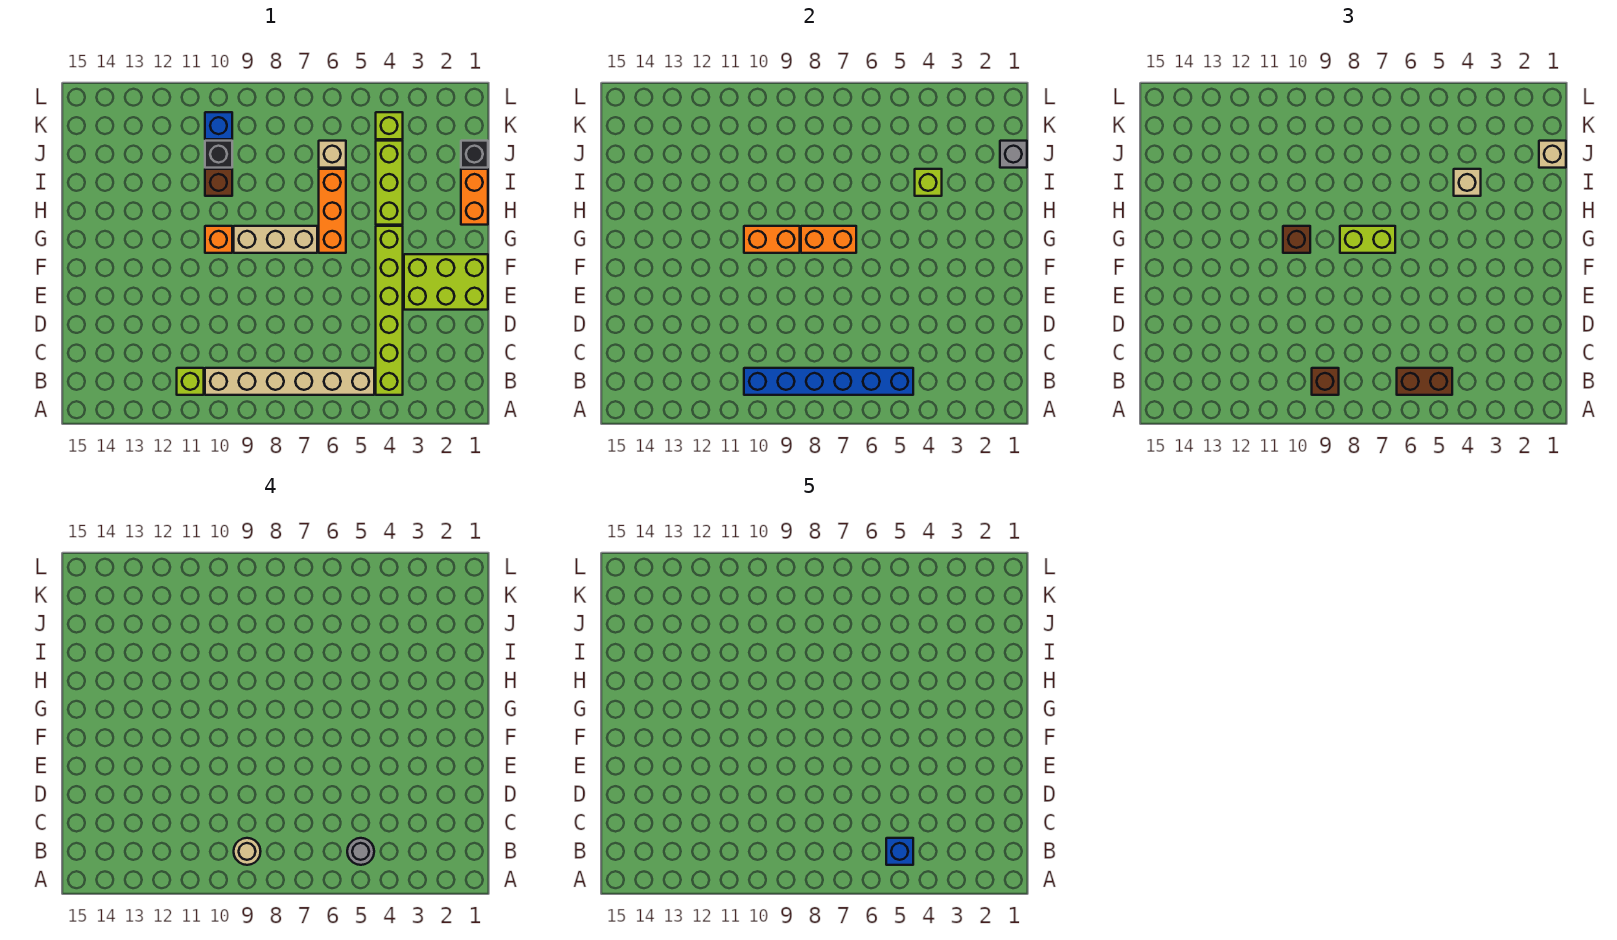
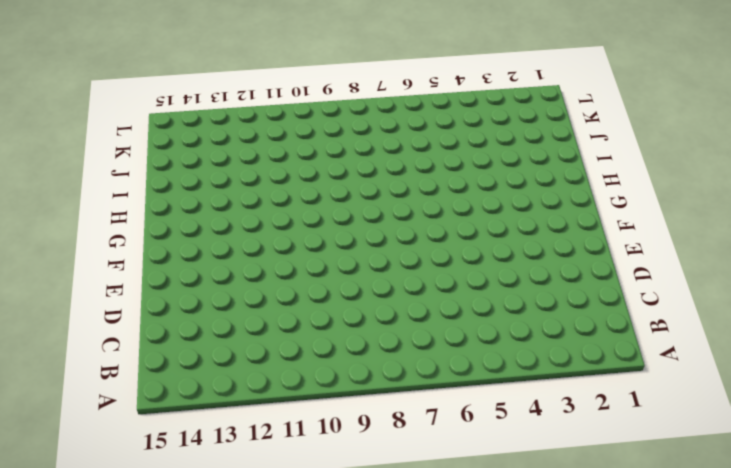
none -> lime 1x6 brick [376,226,403,395]
none -> tan 1x6 brick [205,368,374,395]
none -> lime 1x1 brick [177,368,204,395]

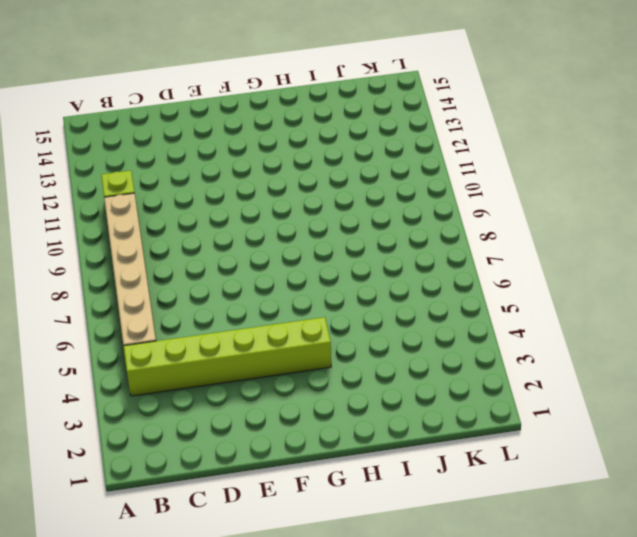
none -> lime 2x3 brick [404,254,488,310]
none -> orange 1x3 brick [319,169,346,253]
none -> tan 1x3 brick [234,226,317,253]

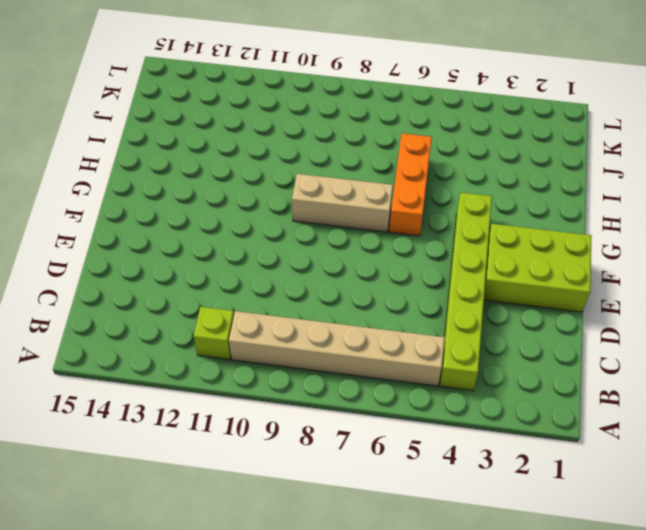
none -> orange 1x1 brick [205,226,232,253]
none -> orange 1x2 brick [461,169,488,225]
none -> lime 1x3 brick [376,141,403,225]

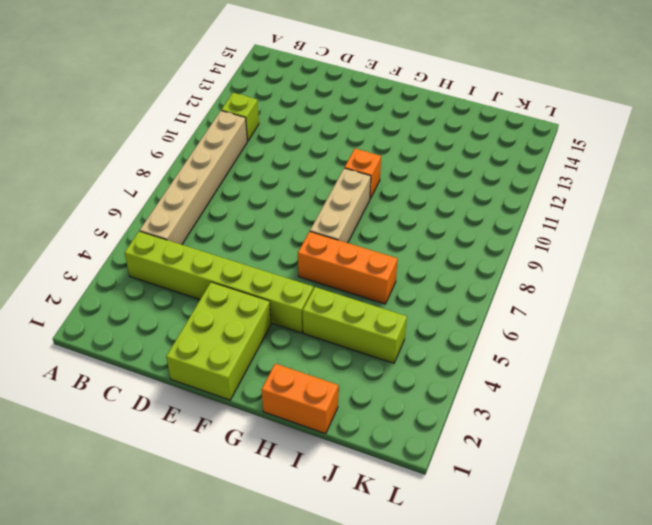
none -> brown 1x1 brick [205,169,232,196]
none -> black 1x1 brick [461,141,488,168]
none -> tan 1x1 brick [319,141,346,168]

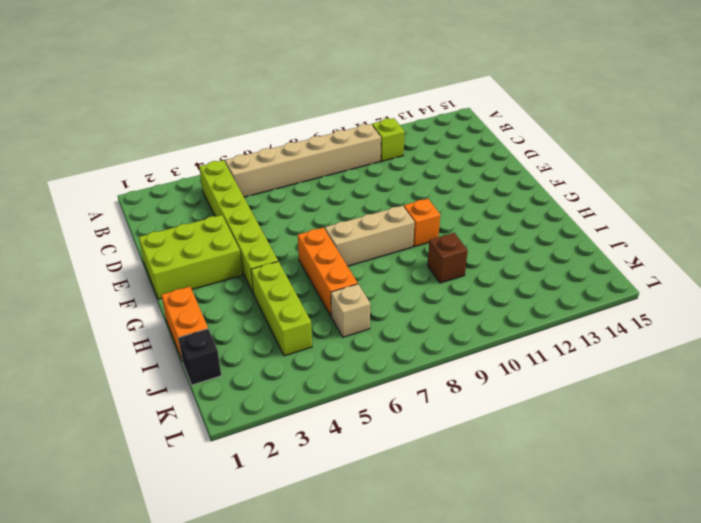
none -> black 1x1 brick [205,141,232,168]
none -> lime 1x1 brick [376,112,403,139]
none -> blue 1x1 brick [205,112,232,139]

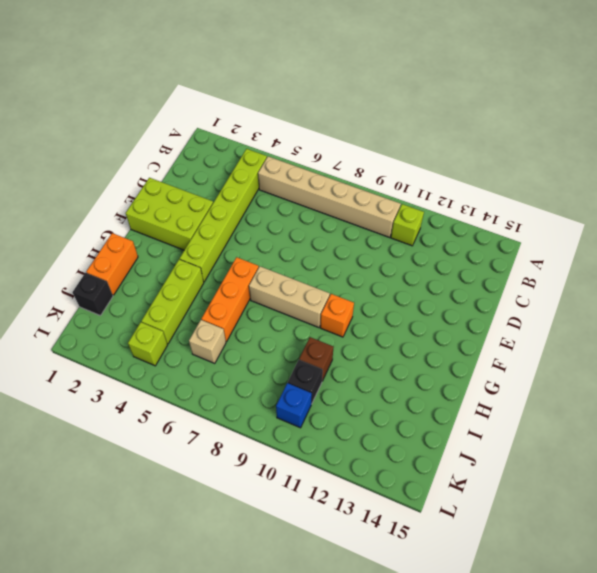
none -> blue 1x6 brick [744,368,913,395]
none -> orange 1x2 brick [801,226,856,253]
none -> orange 1x2 brick [744,226,800,253]

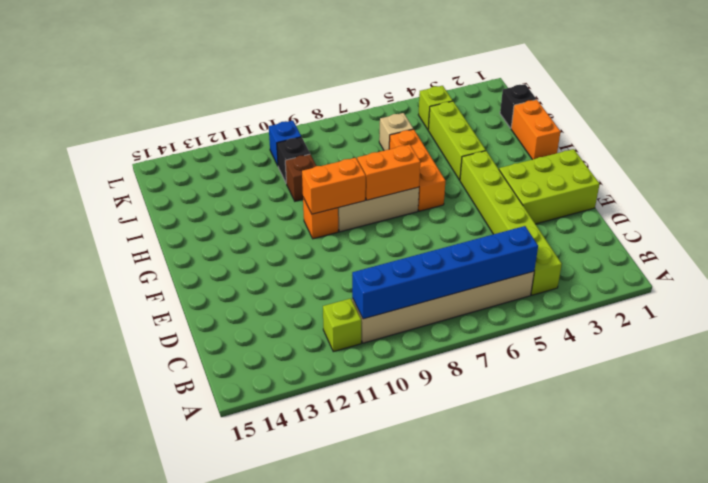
none -> lime 1x1 brick [915,169,942,196]
none -> grey 1x1 brick [1000,141,1027,168]
none -> brown 1x2 brick [1397,368,1452,395]

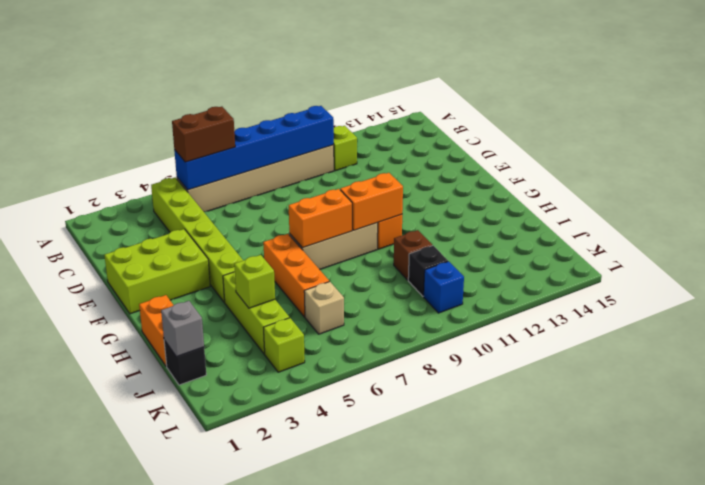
none -> brown 1x1 brick [1312,368,1339,395]
none -> lime 1x2 brick [1340,226,1395,253]
none -> brown 1x1 brick [1283,226,1310,253]

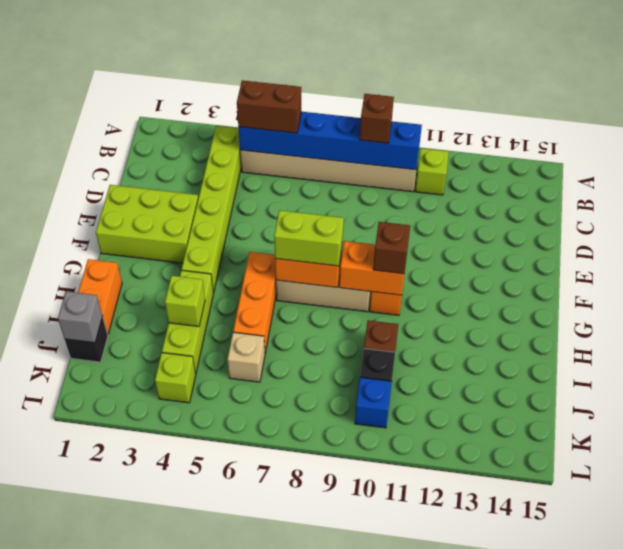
none -> tan 1x1 brick [1454,169,1481,196]
none -> tan 1x1 brick [1539,141,1566,168]
none -> grey 1x1 round brick [347,838,374,865]

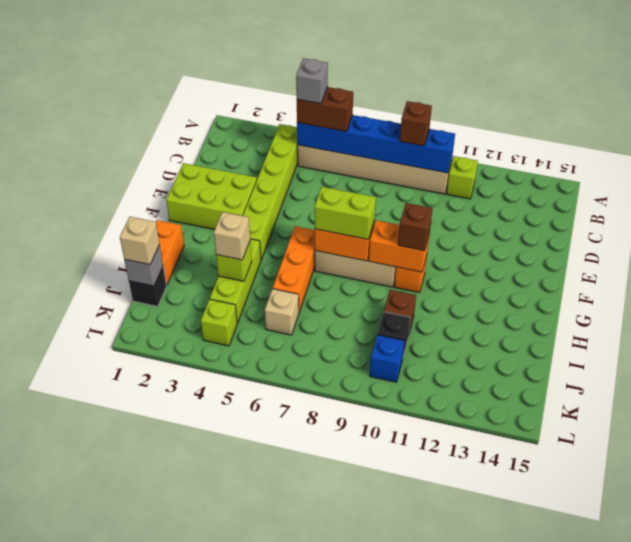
grey 1x1 brick [296,58,328,104] -> grey 1x1 round brick [347,838,374,865]
none -> tan 1x1 round brick [234,838,261,865]
none -> blue 1x1 brick [886,838,913,865]

